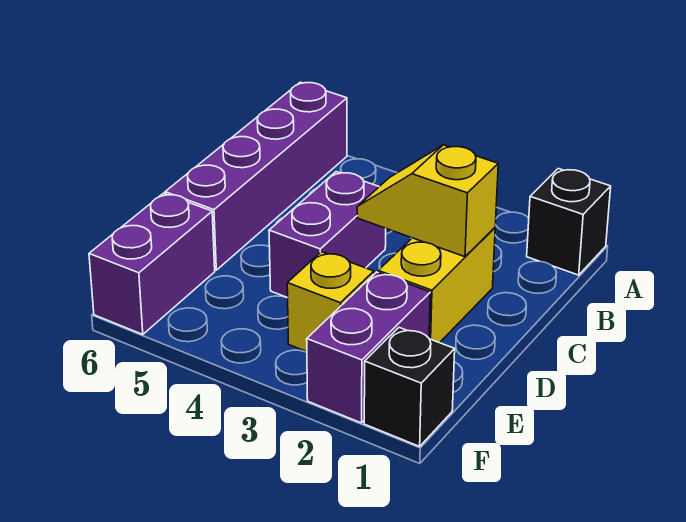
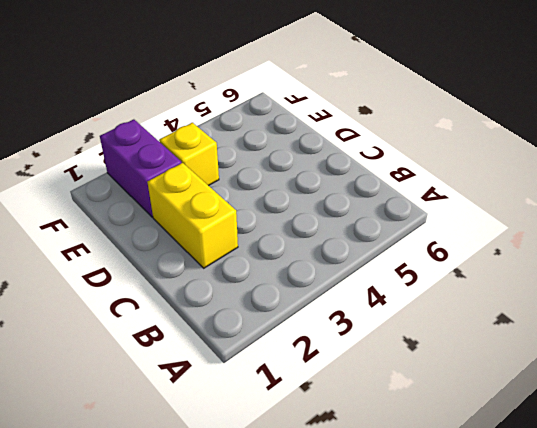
none -> black 1x1 brick [527,169,611,275]
none -> purple 1x4 brick [165,82,347,270]

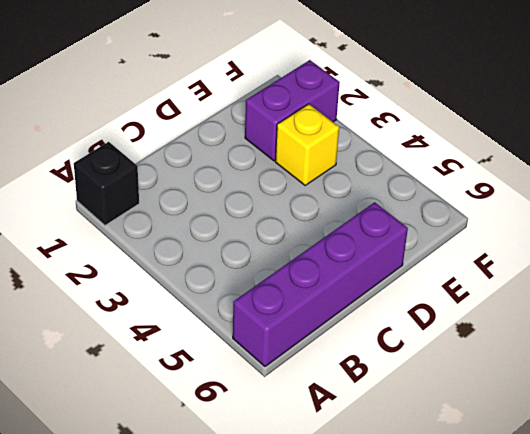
none -> yellow 1x2 brick [378,228,495,343]
none -> purple 1x2 brick [269,172,386,298]

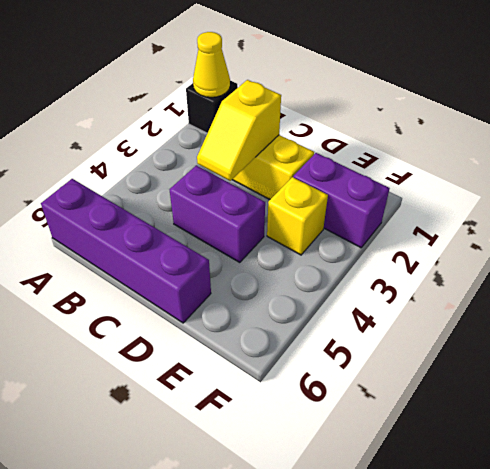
yellow 1x1 cone [193,32,230,97] -> none
none -> purple 1x2 brick [89,193,215,335]
none -> black 1x1 brick [364,328,455,446]

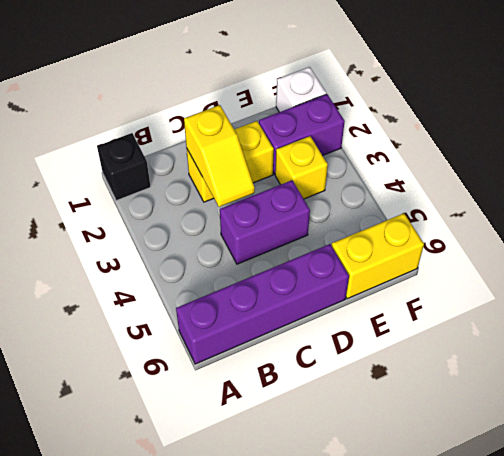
yellow 1x2 brick [332,213,424,299] -> purple 1x2 brick [89,193,215,335]
white 1x1 brick [276,67,326,112] -> black 1x1 brick [364,328,455,446]

